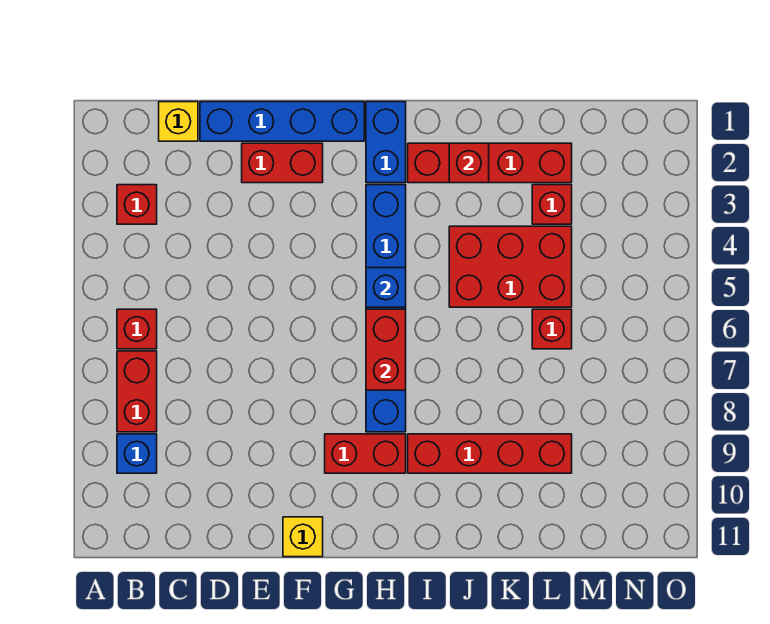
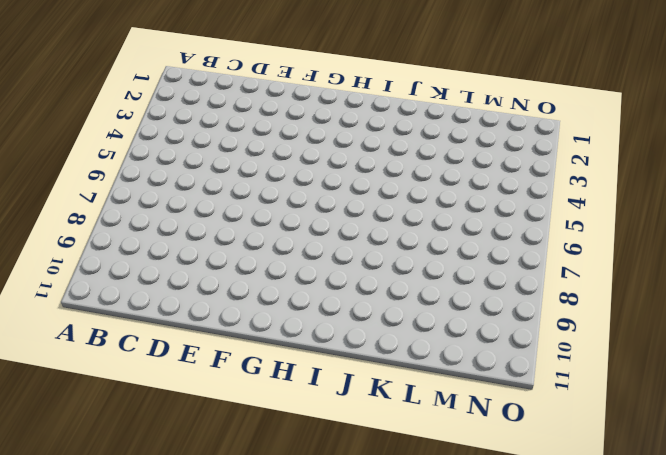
none -> red 1x1 brick [117,185,157,224]
none -> red 1x1 brick [117,309,157,349]
none -> red 1x2 brick [117,351,157,432]

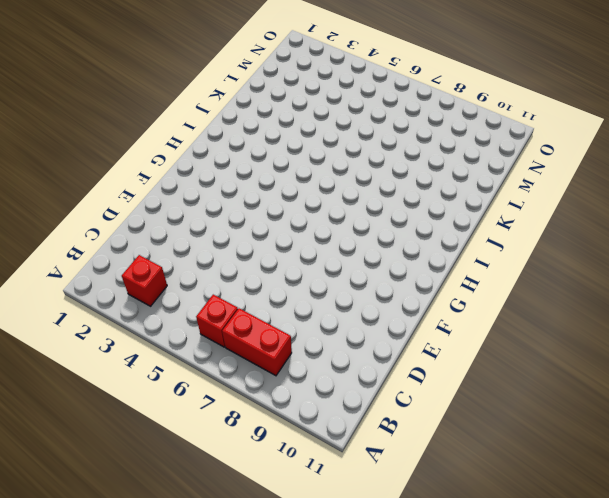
none -> blue 1x1 brick [117,434,157,473]
none -> yellow 1x1 brick [159,102,198,141]
none -> blue 1x4 brick [200,102,364,141]

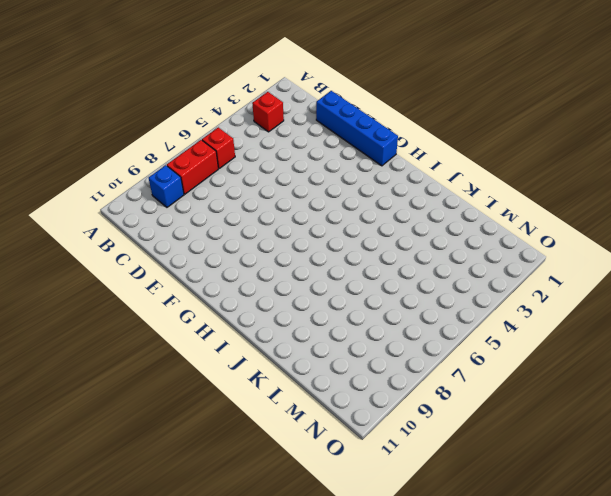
none -> yellow 1x1 brick [159,102,198,141]
none -> red 1x2 brick [242,143,323,183]
none -> yellow 1x1 brick [283,517,323,557]

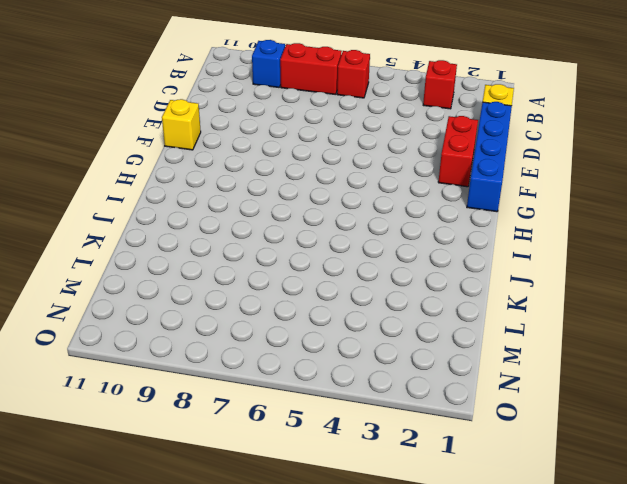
none -> red 1x2 brick [325,434,406,473]
none -> blue 1x2 brick [366,102,406,183]
none -> blue 1x6 brick [366,185,406,432]

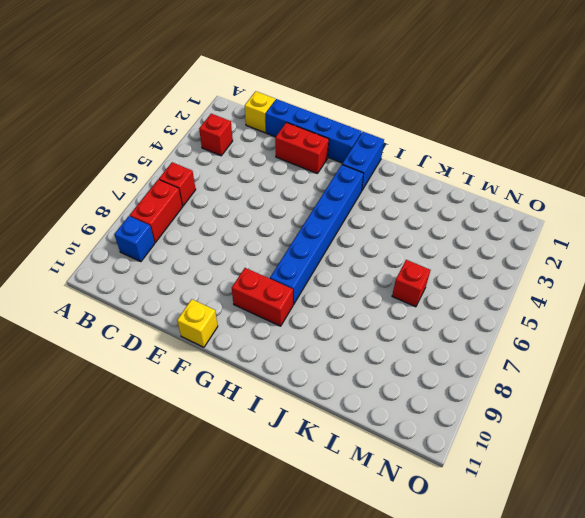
none -> red 1x4 brick [408,143,572,183]
none -> red 1x4 brick [408,434,572,473]
none -> red 2x3 brick [449,226,572,307]

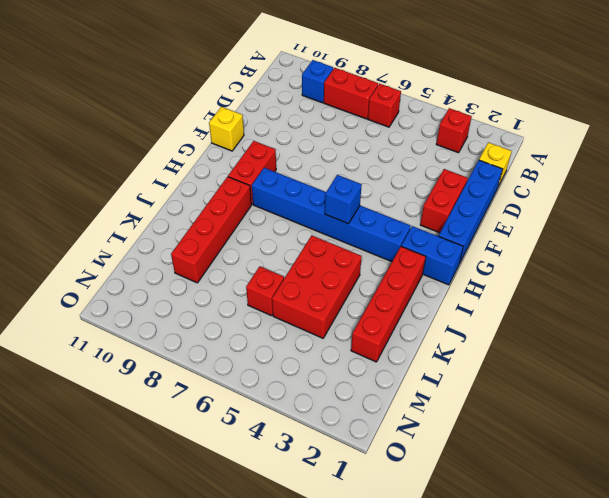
none -> red 1x1 brick [532,185,572,224]
none -> red 1x2 brick [366,309,406,390]
none -> red 1x1 brick [449,143,489,183]

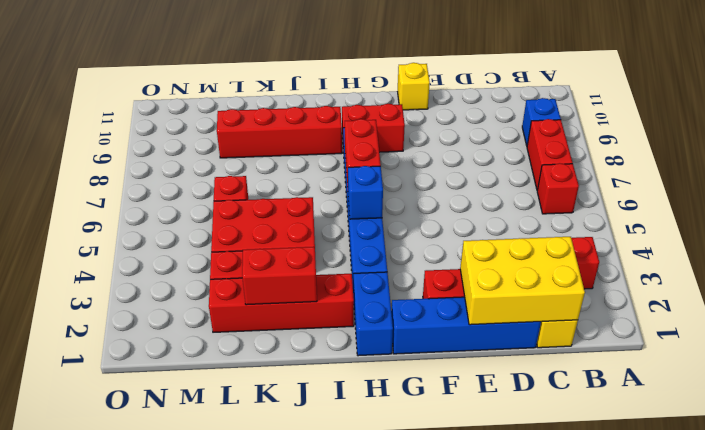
yellow 2x3 brick [460,237,585,325] -> none
red 1x2 brick [242,247,317,305] -> red 1x1 brick [449,143,489,183]

